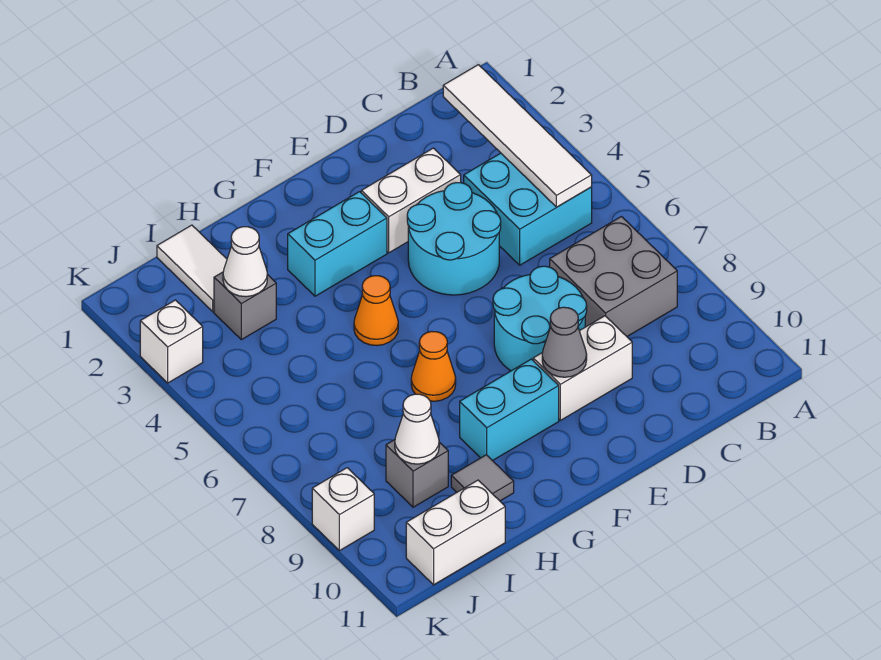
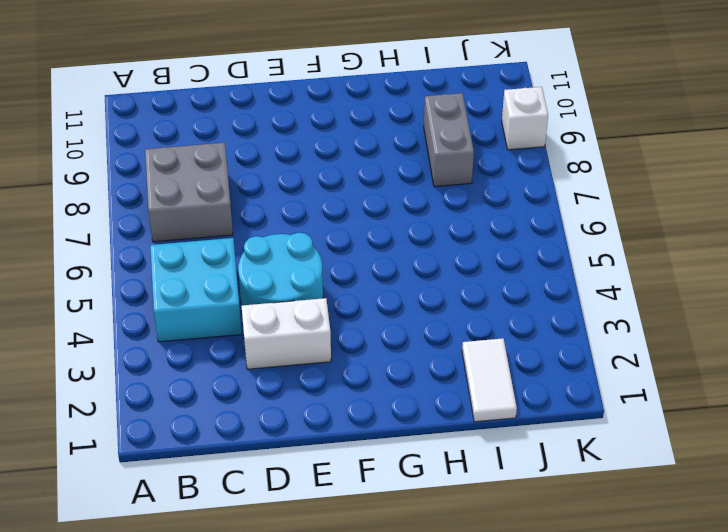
grey 1x2 brick [424,93,474,187] -> grey 1x1 brick [386,440,448,507]
none -> cyan 2x2 round brick [493,266,587,371]
none -> white 1x2 brick [533,316,632,420]
none -> cyan 1x2 brick [288,192,387,296]

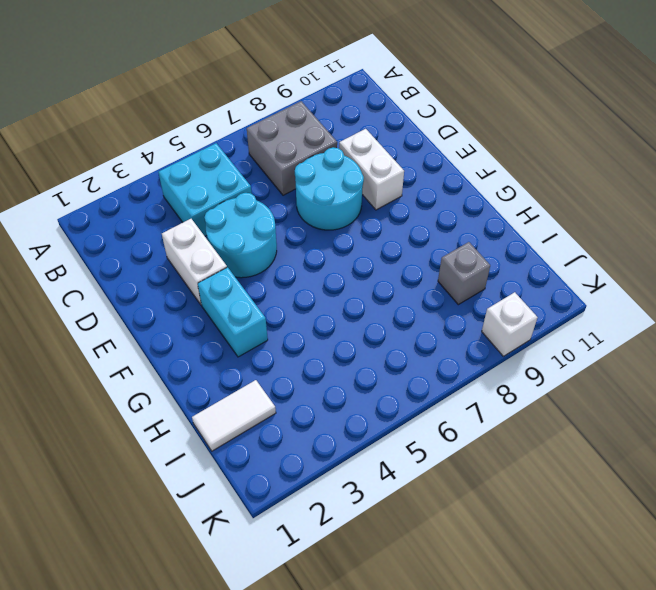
none -> cyan 1x2 brick [460,359,559,461]
none -> orange 1x1 cone [354,276,398,346]
none -> orange 1x1 cone [411,331,456,401]

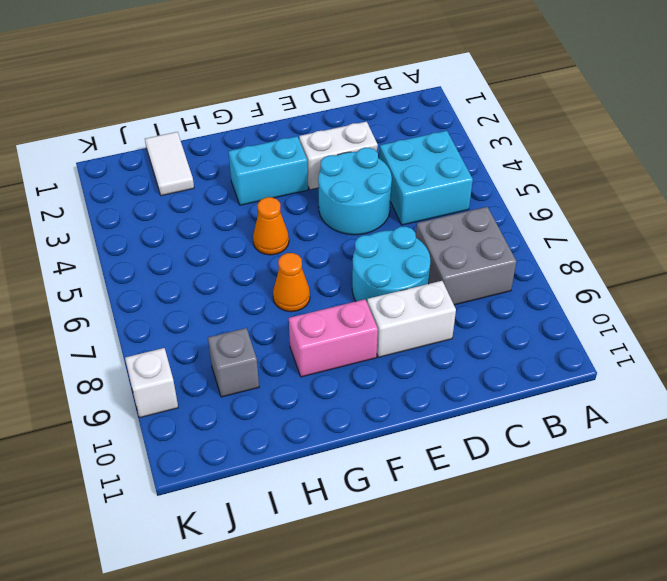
pink 1x2 brick [289,299,378,377] -> cyan 1x2 brick [460,359,559,461]
none -> grey 1x1 tile [451,455,514,501]
none -> grey 1x1 brick [214,272,276,340]
none -> white 1x2 brick [406,480,505,585]

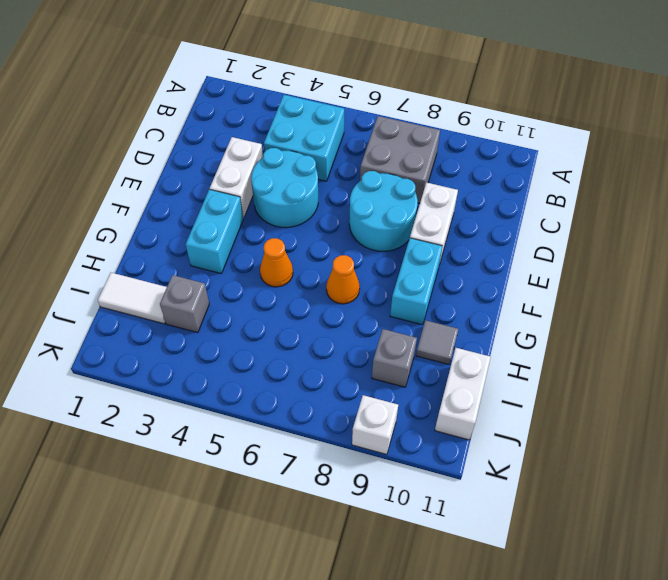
none -> white 1x1 brick [140,300,203,383]
none -> white 1x4 tile [443,65,592,207]
none -> grey 1x1 cone [542,307,587,377]

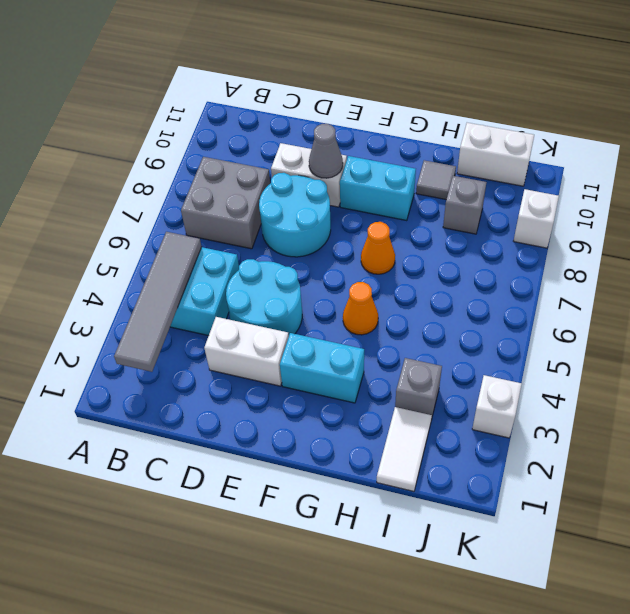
grey 1x4 tile [114,232,202,372] -> white 1x4 tile [443,65,592,207]
none -> white 1x1 cone [223,227,267,297]
none -> white 1x1 cone [395,394,439,464]

